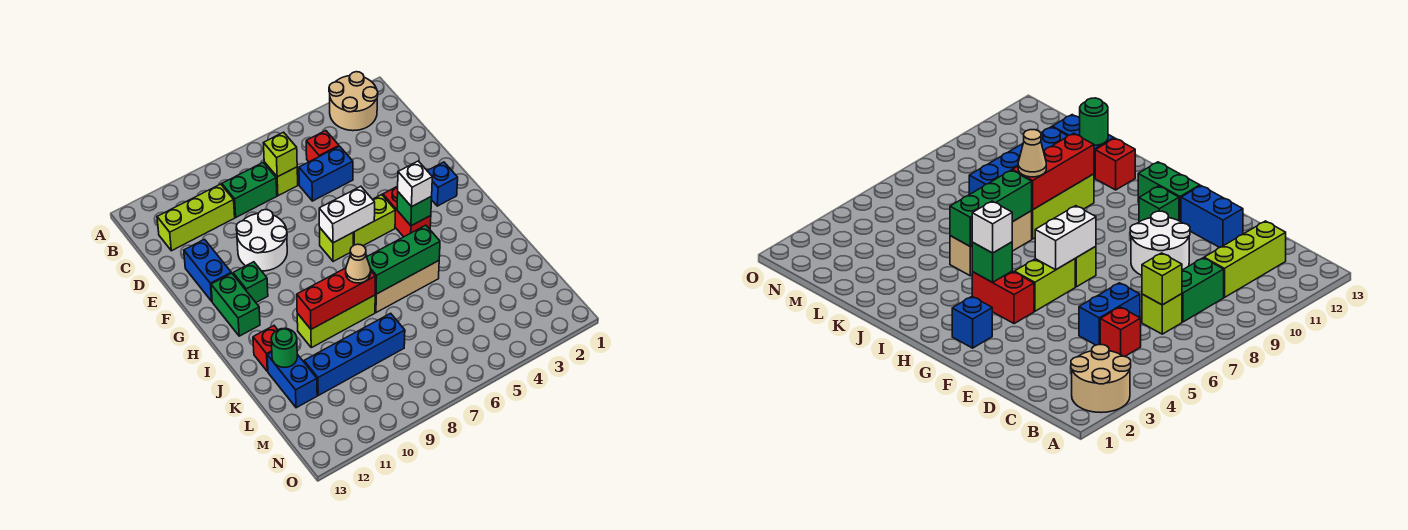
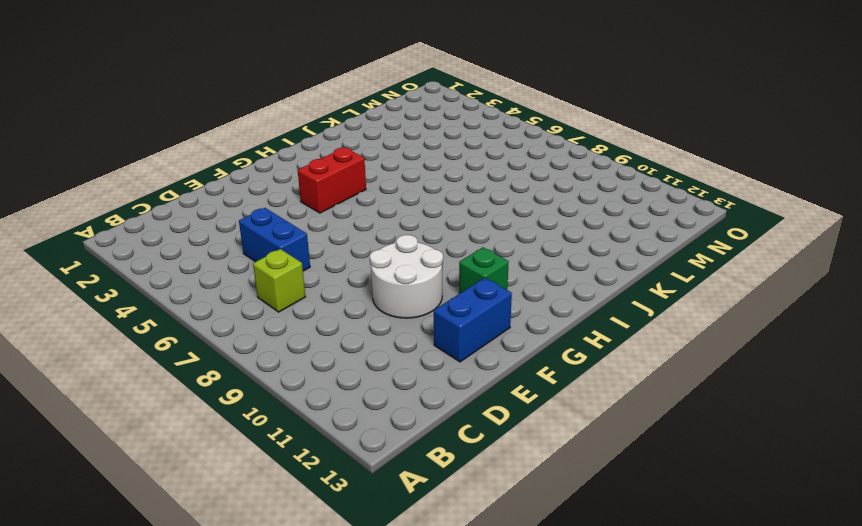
none -> tan 2x2 round brick [329,72,378,131]
none -> red 1x1 brick [306,131,339,162]
none -> green 1x2 brick [222,163,277,217]

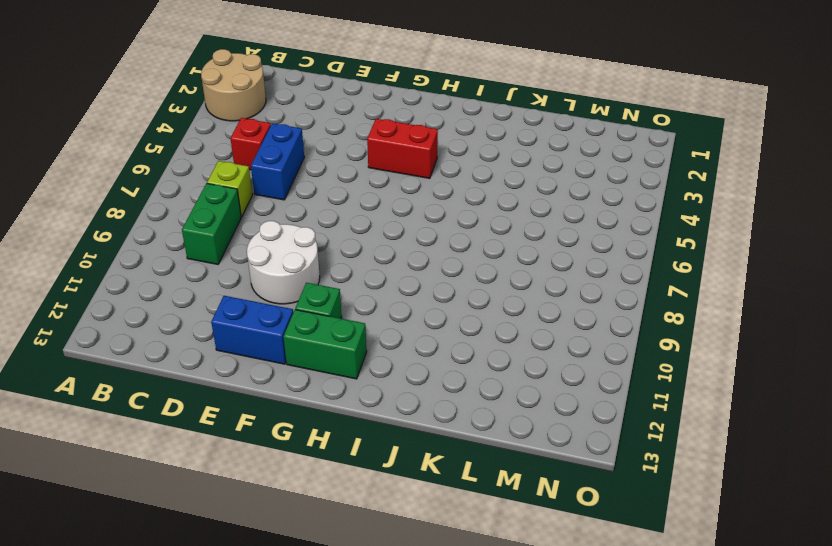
none -> lime 1x3 brick [157,184,235,251]
none -> blue 1x1 brick [428,162,458,206]
none -> lime 1x2 brick [353,195,395,246]

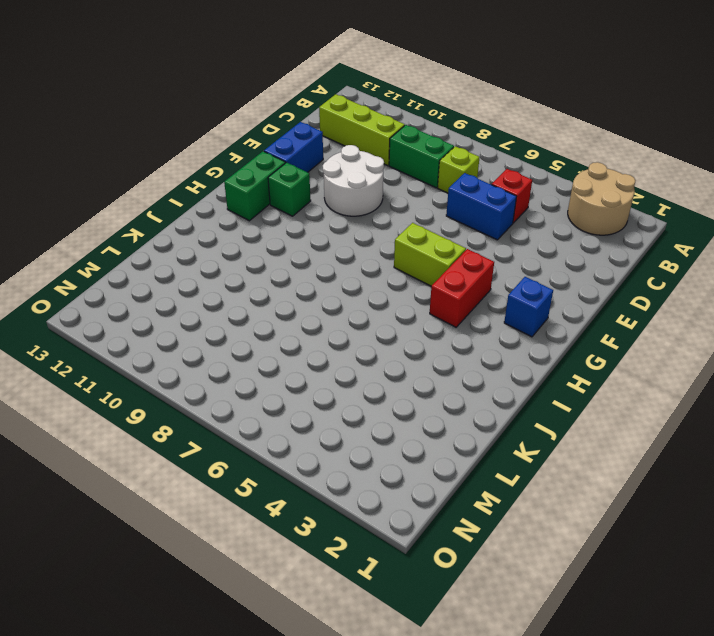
none -> lime 1x1 brick [320,228,353,262]
none -> tan 1x3 brick [375,261,439,313]
none -> lime 1x3 brick [297,295,375,348]

